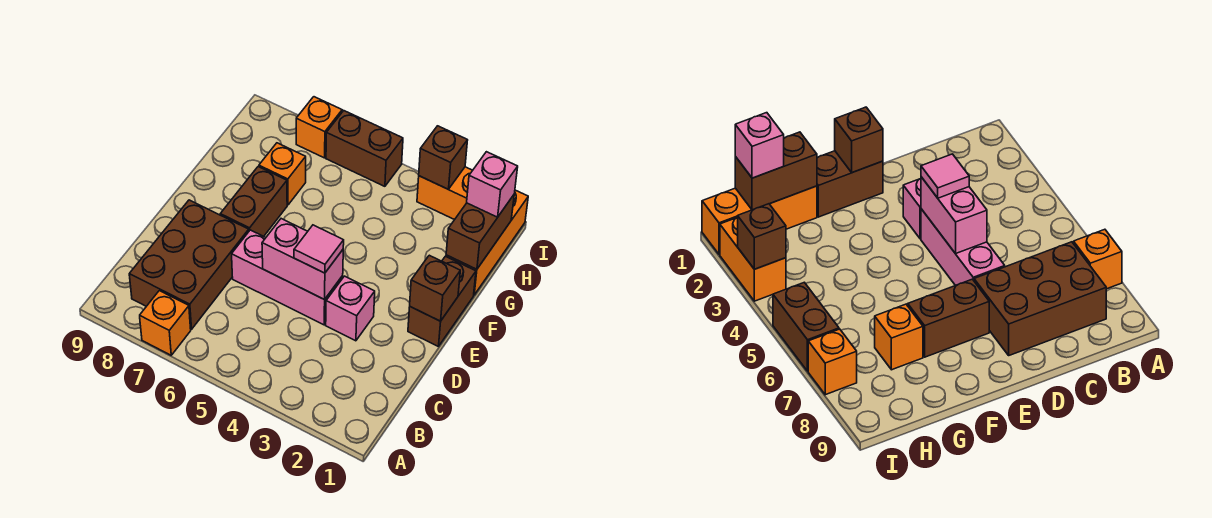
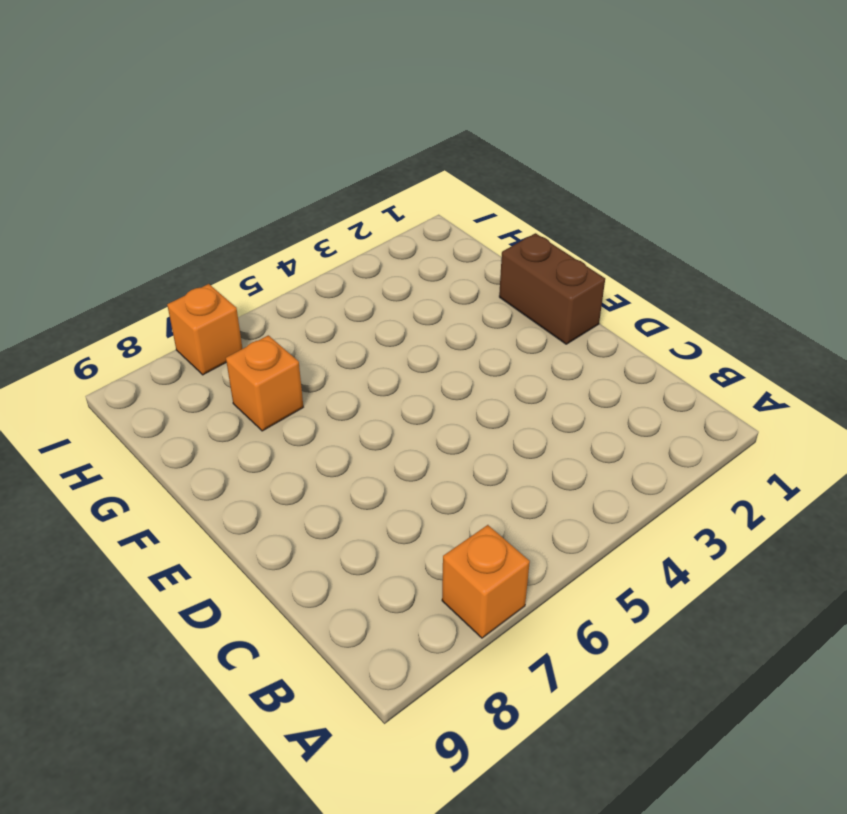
none -> brown 2x3 brick [129,200,249,329]
none -> pink 1x1 brick [326,276,375,341]
none -> pink 1x3 brick [232,230,343,325]

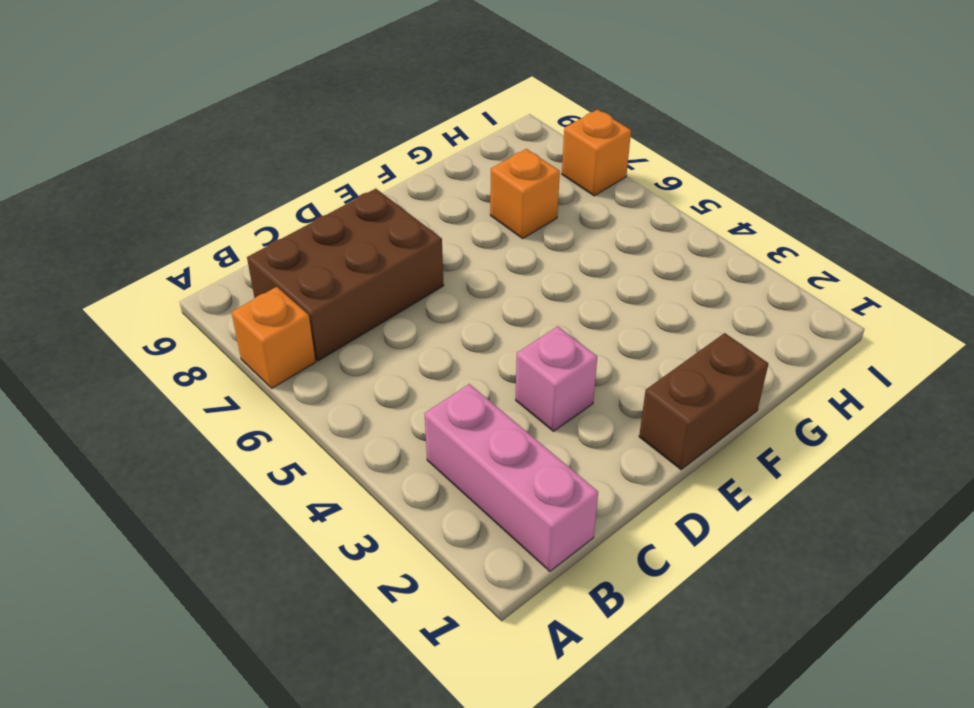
pink 1x3 brick [425,384,598,571] -> pink 1x3 brick moved to [232,230,343,325]
none -> brown 1x2 brick [220,167,287,236]
none -> orange 1x3 brick [446,190,528,295]
none -> orange 1x2 brick [417,167,473,220]

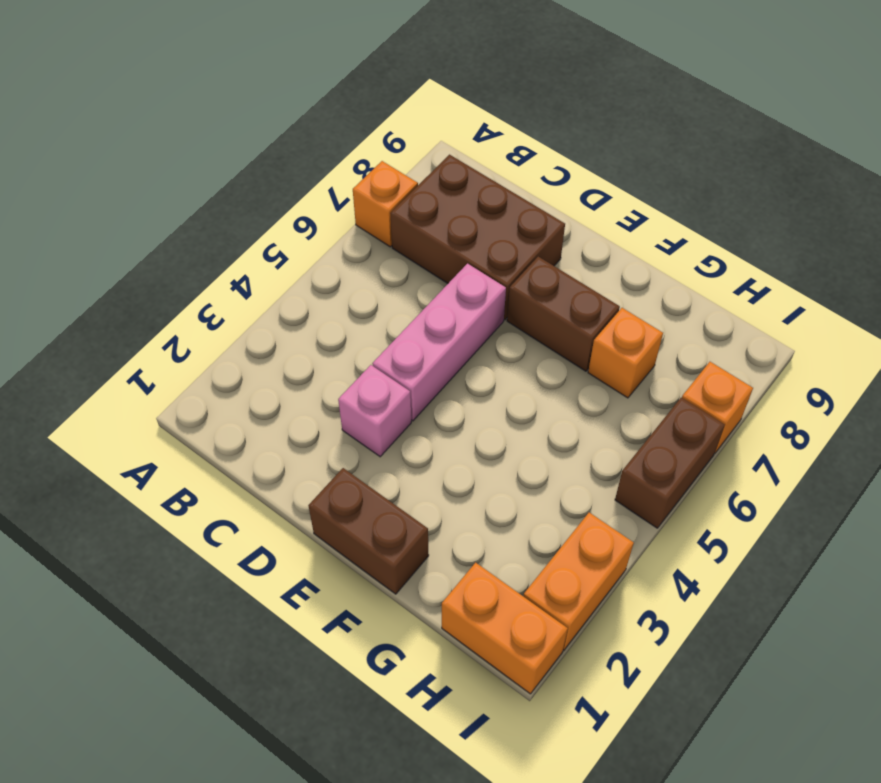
orange 1x2 brick [442,563,568,694] -> orange 1x3 brick [446,190,528,295]
none -> pink 1x2 brick [262,219,343,300]
none -> brown 1x1 brick [410,255,460,321]
none -> brown 1x2 brick [446,195,514,269]

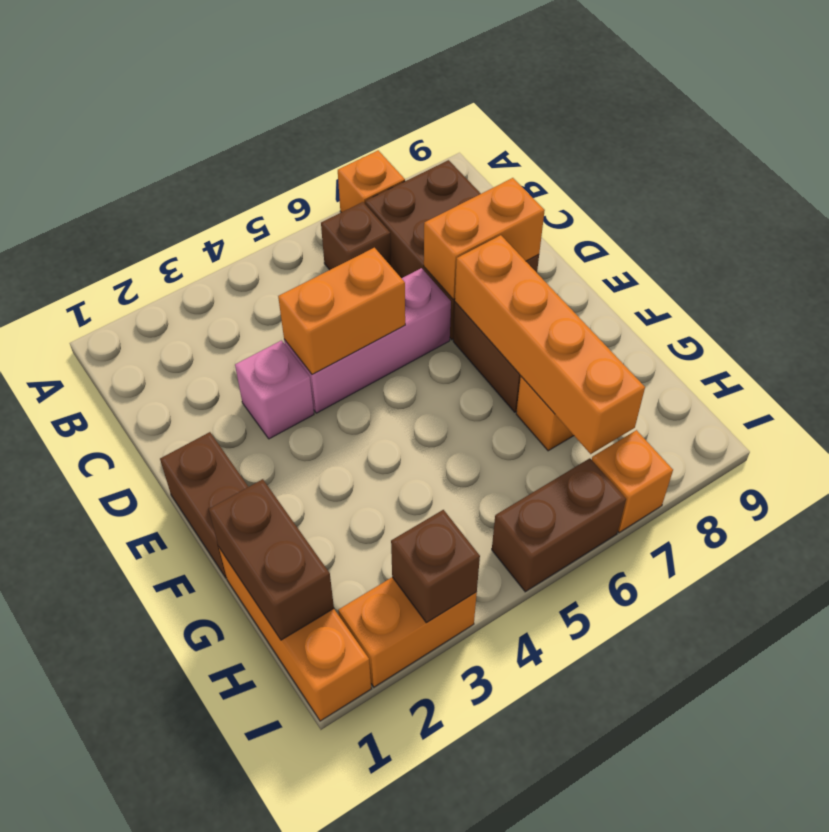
brown 1x1 brick [321,202,391,270] -> brown 1x1 brick moved to [410,255,460,321]
orange 1x2 brick [278,248,405,374] -> pink 1x2 brick [262,219,343,300]
orange 1x2 brick [424,178,545,300] -> none
orange 1x4 brick [455,235,645,454] -> none
none -> pink 1x1 tile [294,225,344,273]
none -> pink 1x1 brick [467,152,518,217]

